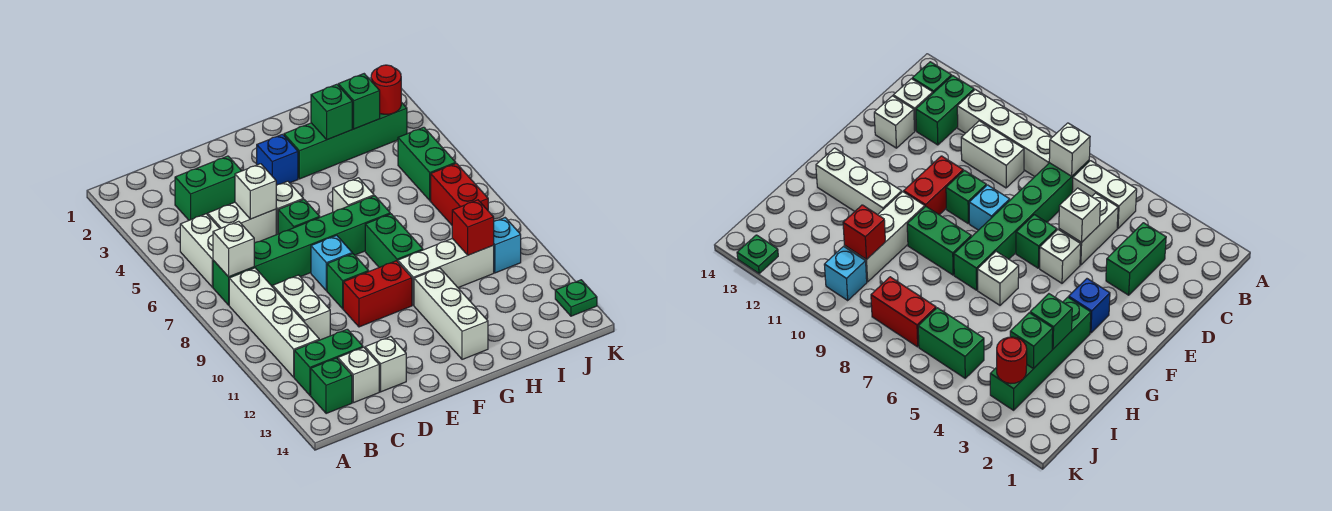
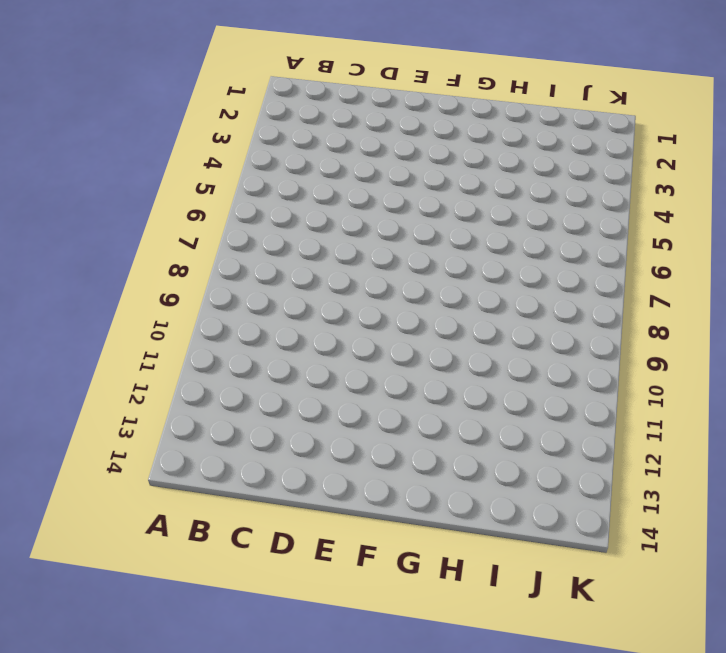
none -> white 1x2 brick [180,214,220,287]
none -> green 1x6 brick [213,196,390,305]
none -> white 1x4 brick [229,268,319,377]
none -> green 1x2 brick [294,329,363,395]

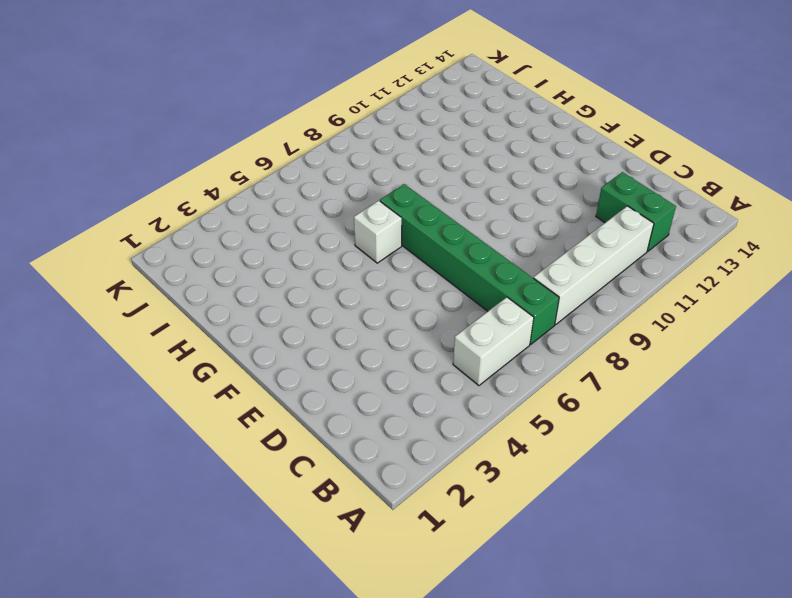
none -> green 1x1 brick [311,358,352,414]
none -> green 1x2 brick [175,156,241,220]
none -> white 1x2 brick [208,202,276,243]
none -> white 1x2 brick [273,275,330,340]

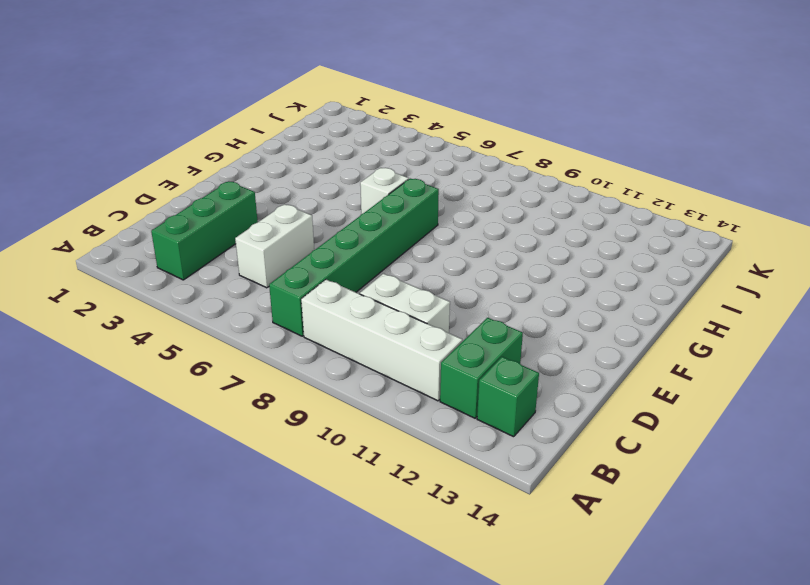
green 1x3 brick [151,181,258,280] -> green 1x2 brick [175,156,241,220]
none -> white 1x2 brick [180,214,220,287]
none -> white 1x1 brick [338,347,379,403]
none -> white 1x1 brick [365,337,406,392]
none -> white 1x1 brick [276,181,303,235]

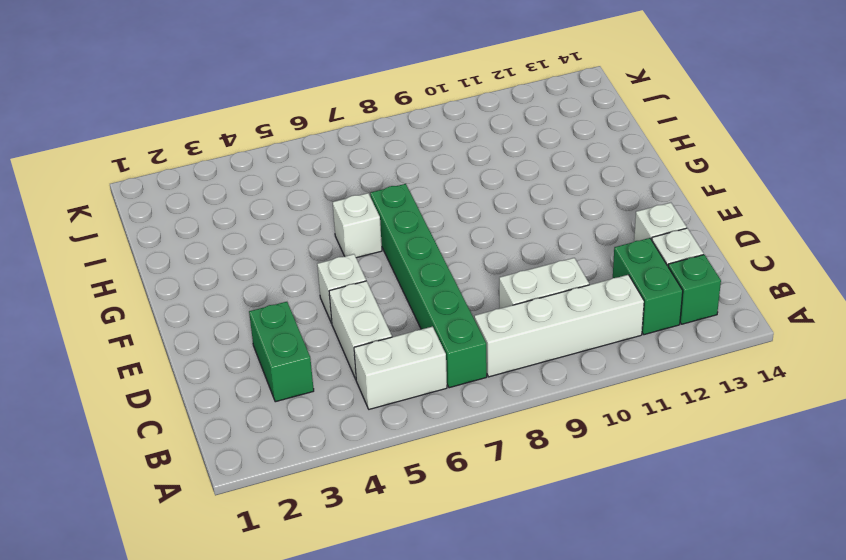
none -> green 1x1 brick [278,199,320,234]
none -> cyan 1x1 brick [311,235,352,291]
none -> green 1x1 brick [327,253,369,309]
none -> red 1x2 brick [343,261,412,327]

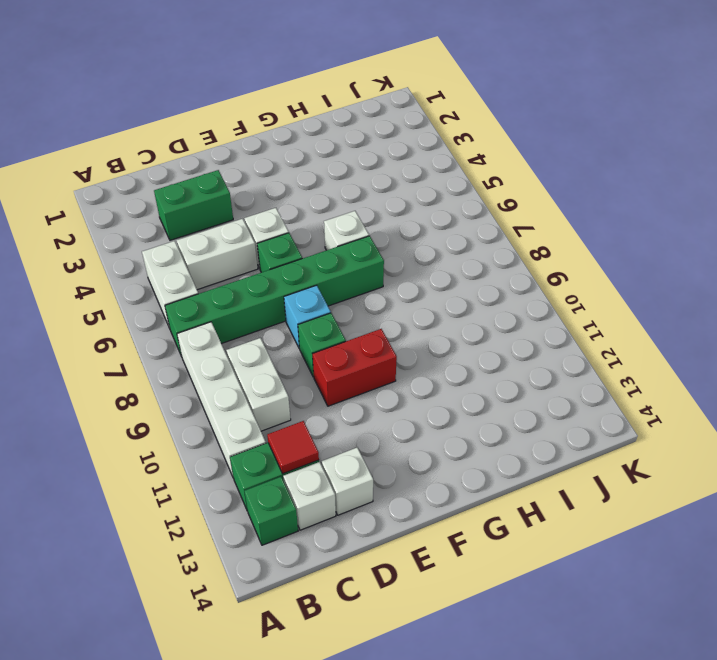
red 1x1 tile [267,421,319,474] -> none
none -> blue 1x1 brick [257,134,298,185]
none -> green 1x4 brick [284,102,407,179]
none -> green 1x2 brick [365,214,423,267]
none -> white 1x3 brick [398,239,494,305]

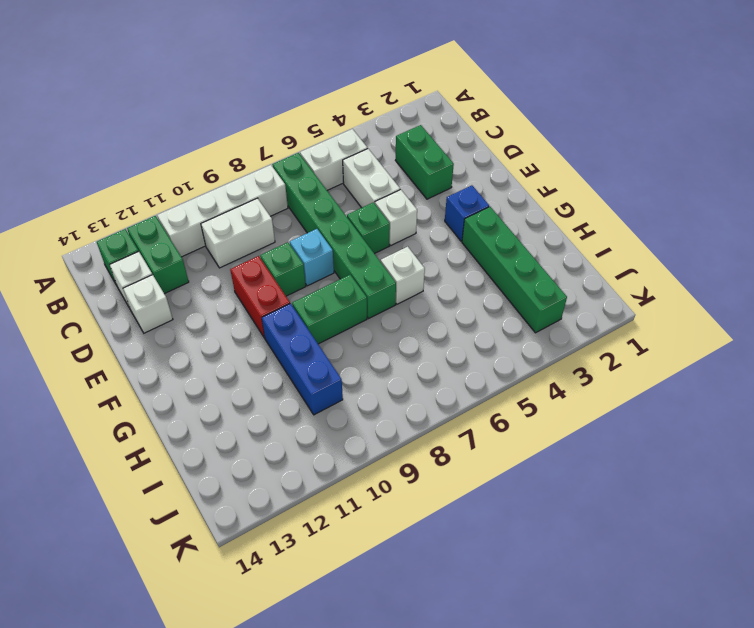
blue 1x3 brick [262,303,343,415] -> white 1x3 brick [398,239,494,305]
none -> white 1x3 brick [414,268,488,359]
none -> green 1x2 brick [398,127,456,201]
none -> red 1x2 brick [431,163,488,225]
none -> cyan 1x1 brick [494,218,521,273]

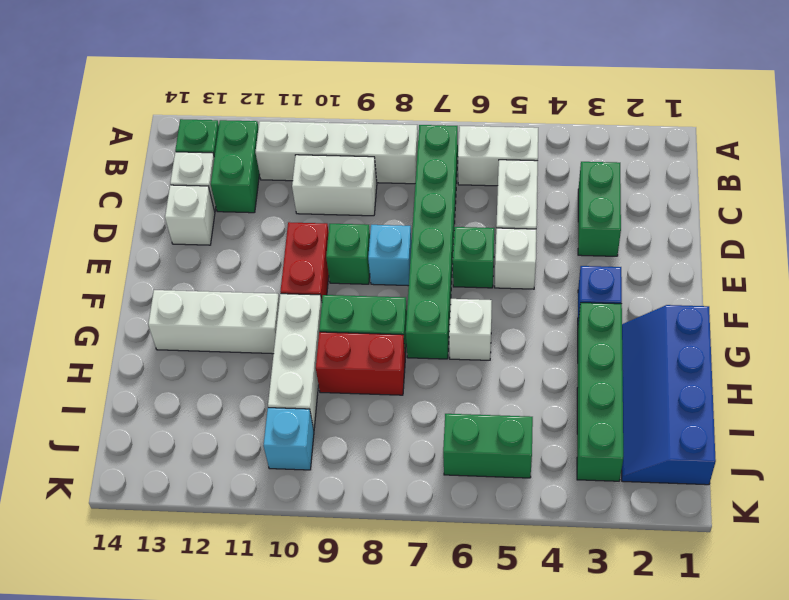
blue 2x4 slope [622,305,716,485] -> none
red 1x2 brick [316,332,405,395] -> red 1x2 brick moved to [431,163,488,225]
none -> green 1x1 plate [555,280,597,316]
none -> white 1x1 brick [213,221,254,277]
none -> white 1x1 brick [235,164,276,219]
none -> green 1x1 brick [311,84,352,140]

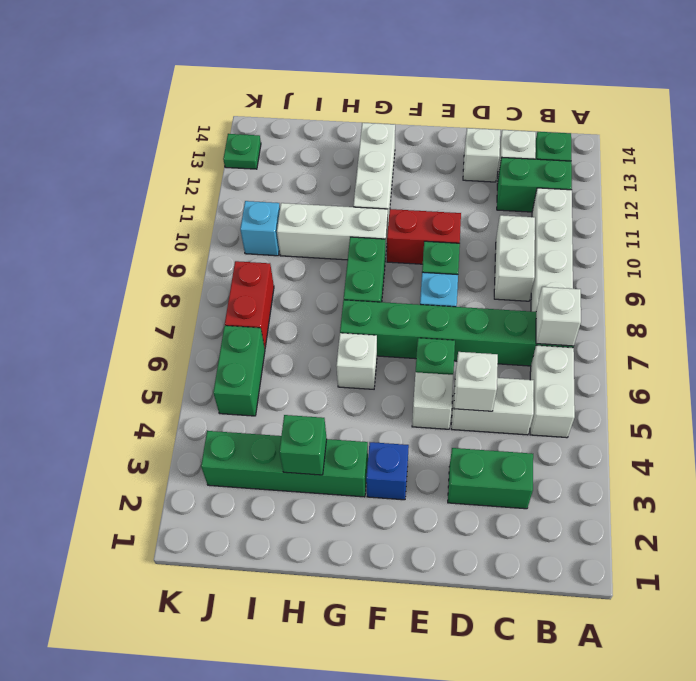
none -> green 1x1 brick [338,74,380,129]
none -> red 1x1 brick [452,200,494,255]
none -> red 1x1 round brick [371,65,401,114]

